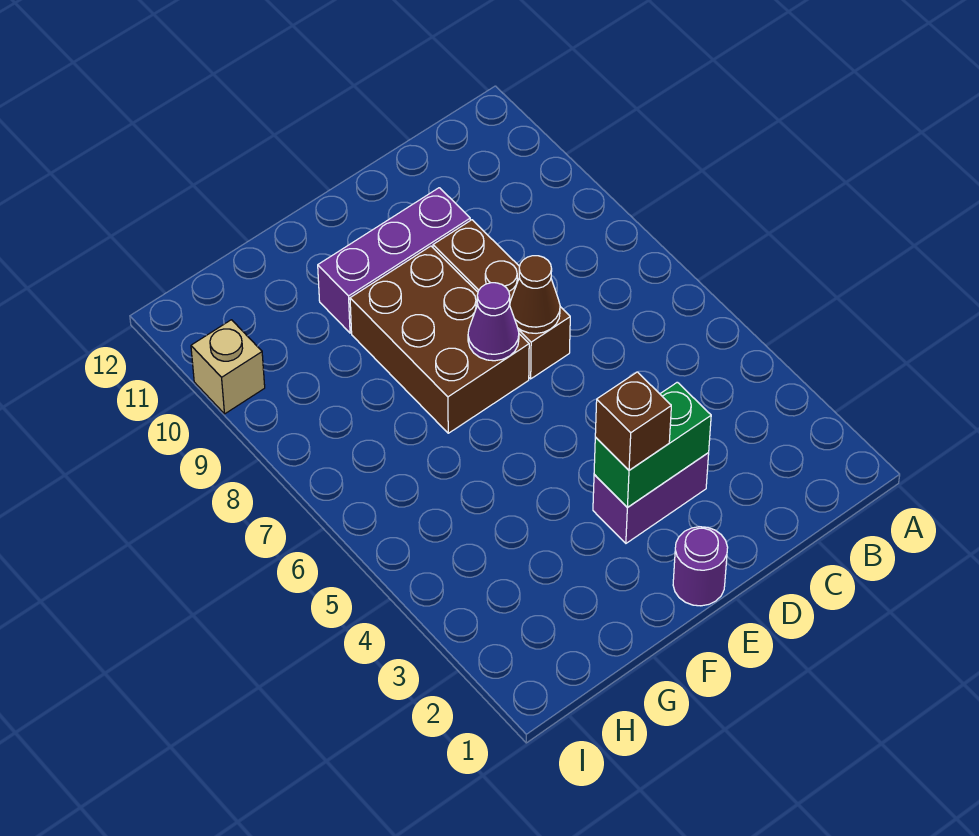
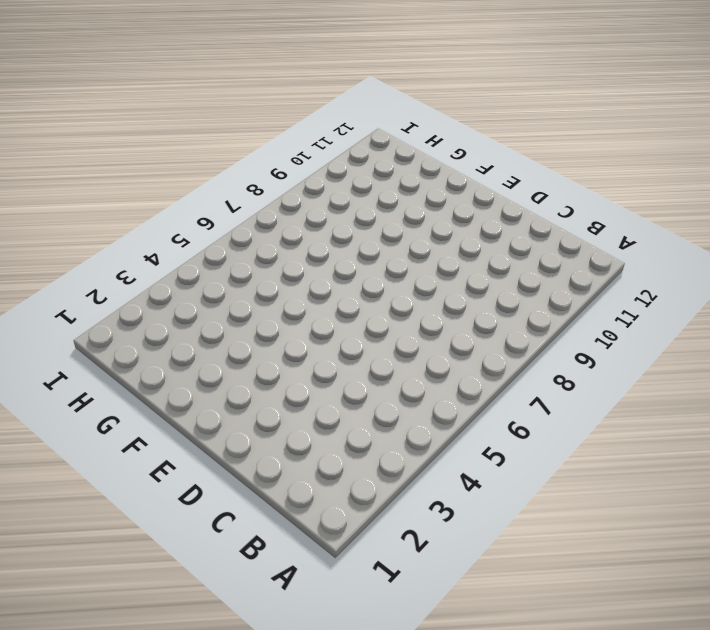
none -> purple 1x2 brick [593,453,709,543]
none -> brown 1x3 brick [433,220,570,379]

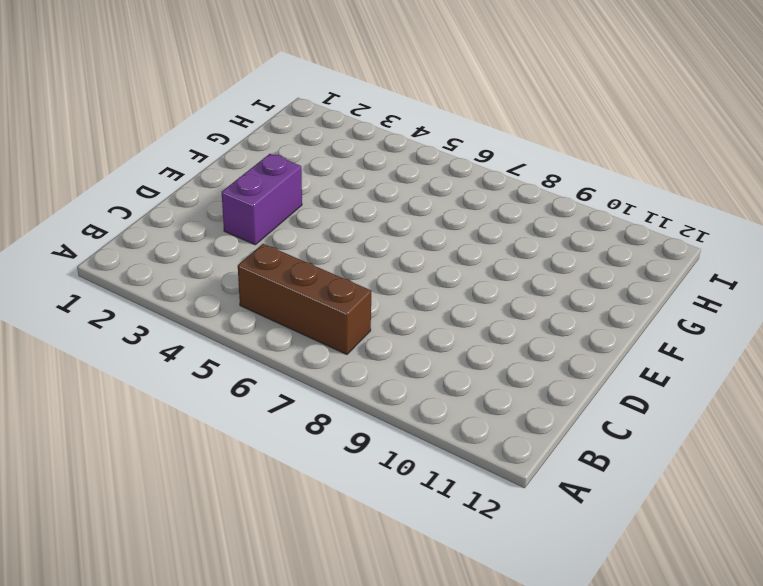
brown 1x3 brick [238,244,372,354] -> brown 1x3 brick moved to [433,220,570,379]
none -> purple 1x3 brick [318,188,470,333]
none -> purple 1x1 round brick [673,527,728,606]

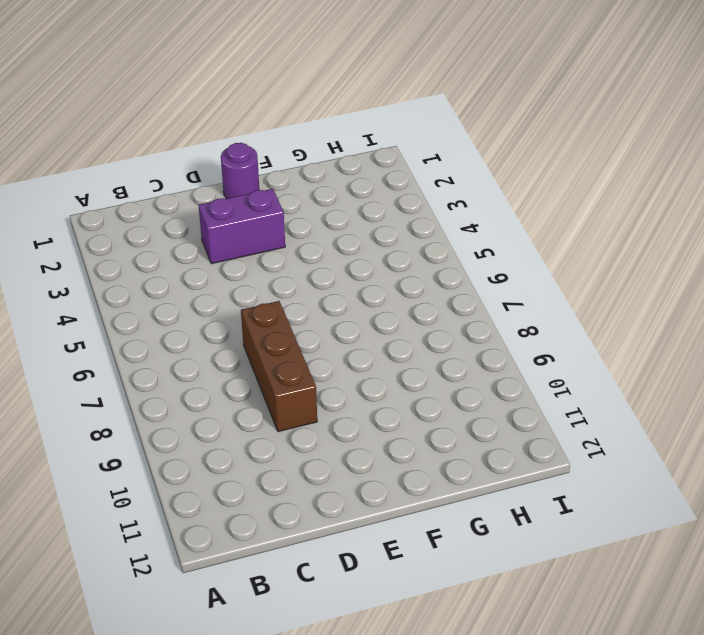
none -> purple 1x3 brick [318,188,470,333]
none -> brown 2x3 brick [350,246,529,433]

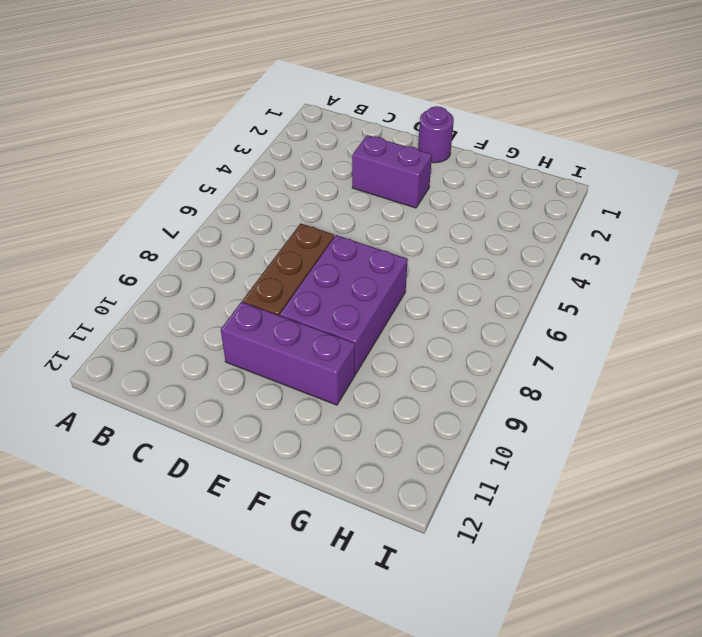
purple 2x3 brick [280,235,408,374] -> brown 2x3 brick [350,246,529,433]
none -> tan 1x1 brick [191,320,265,414]
none -> green 1x2 brick [594,382,711,508]

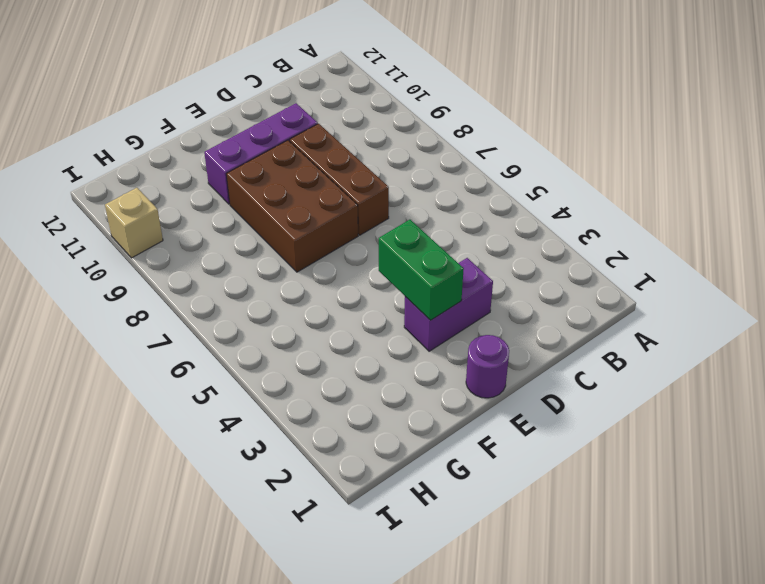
green 1x2 brick [379,220,464,320] -> green 1x2 brick turned to [594,382,711,508]
none -> brown 1x1 cone [510,256,560,333]
none -> purple 1x1 cone [468,283,519,361]

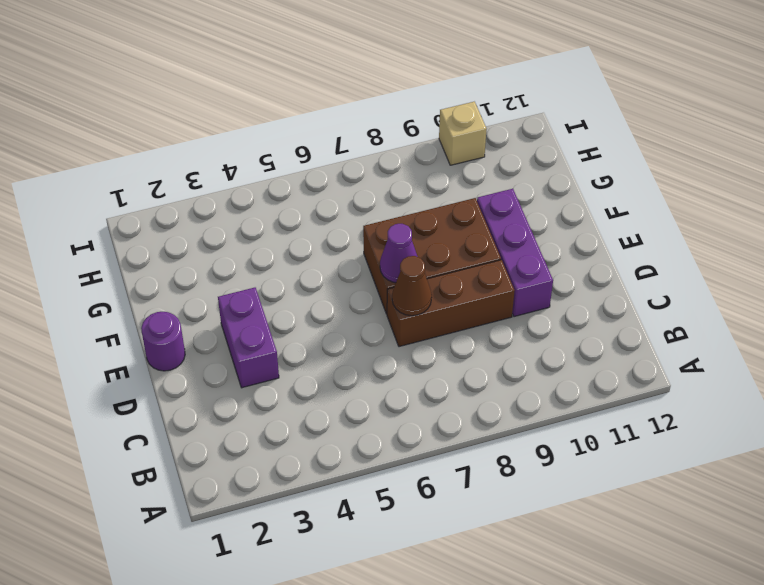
none -> green 1x2 brick [594,382,711,508]
none -> brown 1x1 brick [595,372,671,470]

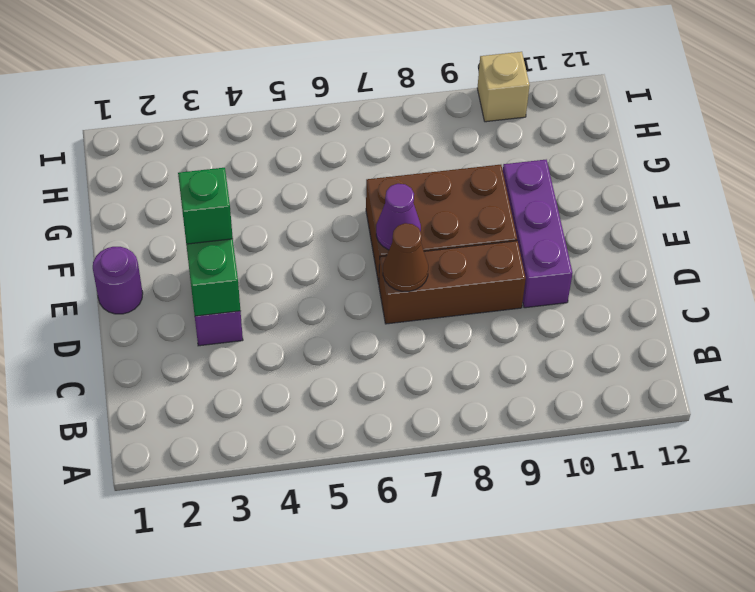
green 1x1 brick [178,168,233,244] -> brown 1x1 brick [595,372,671,470]

